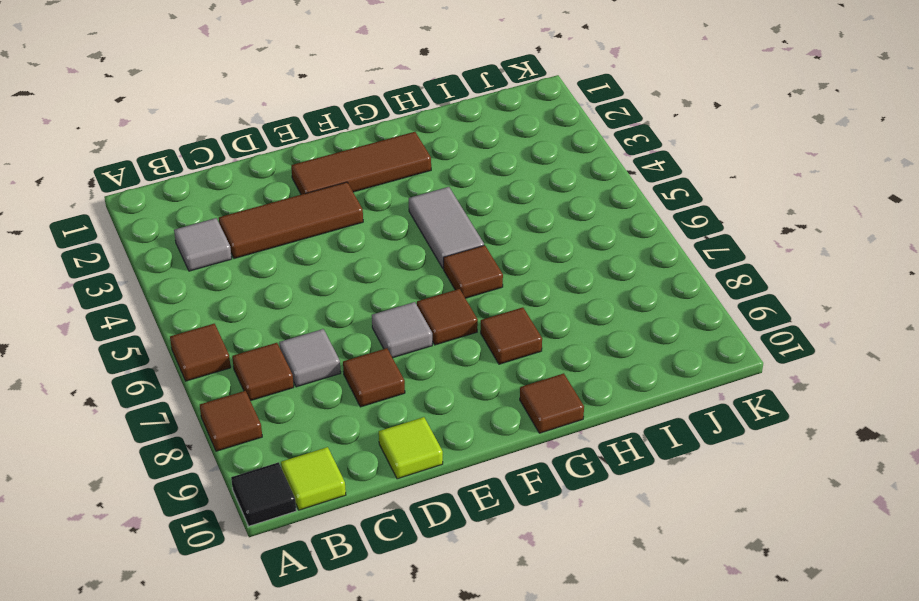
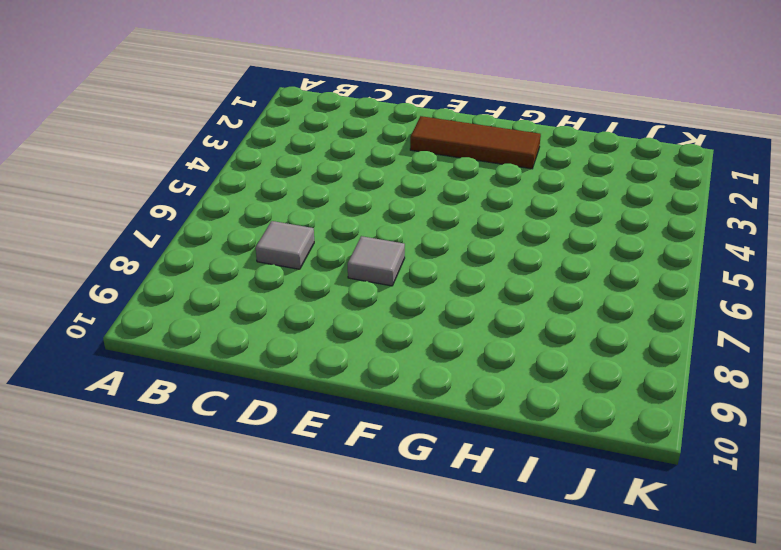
none -> brown 1x1 tile [170,324,231,381]
none -> brown 1x1 tile [200,391,262,451]
none -> black 1x1 tile [231,462,296,526]

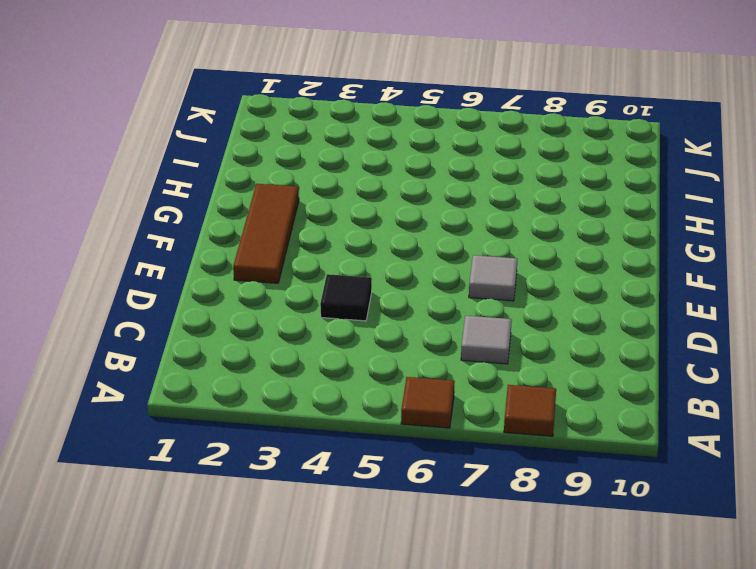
black 1x1 tile [320,274,372,321] -> black 1x1 tile moved to [231,462,296,526]
none -> grey 1x1 tile [174,218,232,271]
none -> brown 1x1 tile [232,343,294,401]
none -> lime 1x1 tile [281,447,346,510]

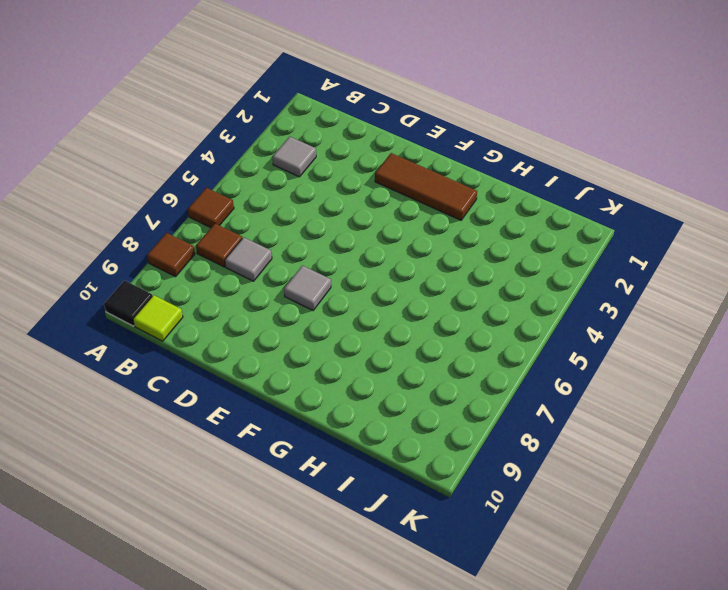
none -> brown 1x3 tile [219,182,363,259]
none -> brown 1x1 tile [343,348,405,407]
none -> lime 1x1 tile [379,417,443,479]

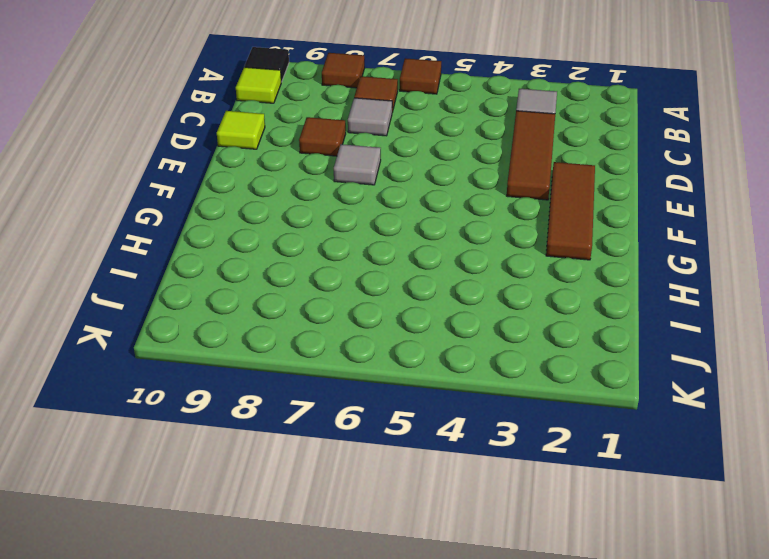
none -> brown 1x1 tile [417,289,478,345]
none -> grey 1x2 tile [409,187,484,269]
none -> brown 1x1 tile [444,245,503,298]

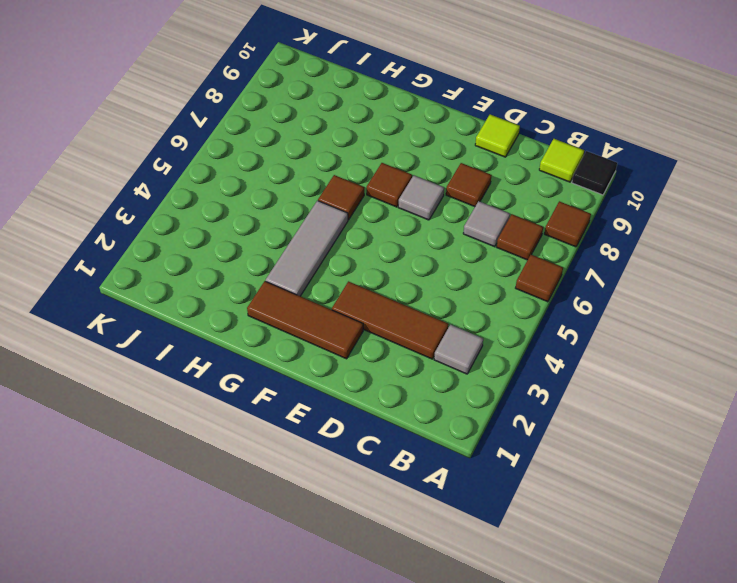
grey 1x3 tile [266,201,348,296] -> grey 1x2 tile [409,187,484,269]
none -> brown 1x1 tile [481,307,542,364]
none -> brown 1x1 tile [520,373,584,433]

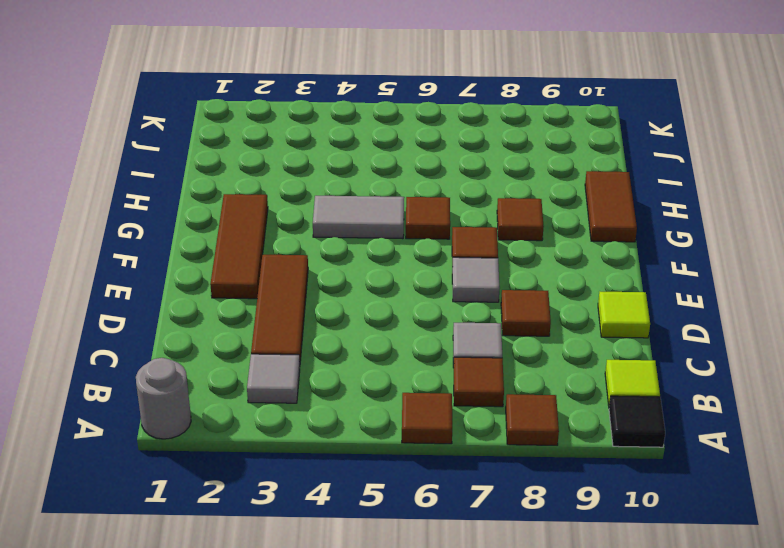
grey 1x1 round brick [136,358,191,439] -> none
brown 1x2 tile [585,171,637,242] -> brown 1x1 tile [520,373,584,433]

